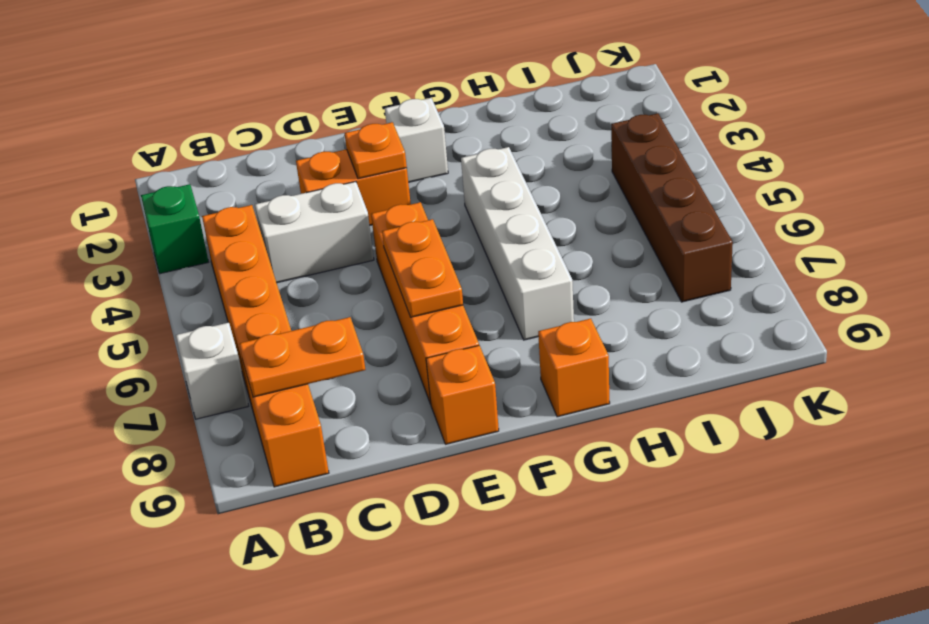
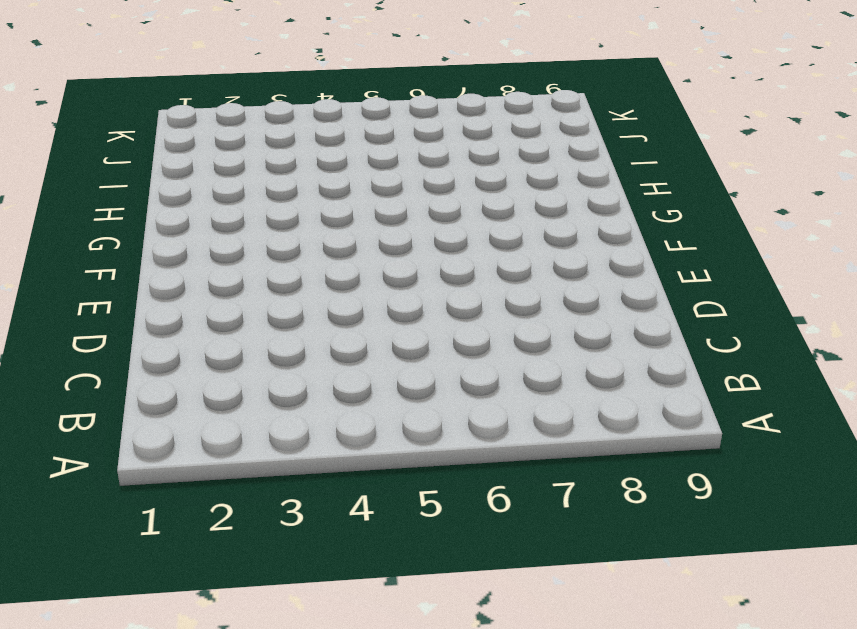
none -> green 1x1 brick [141,184,209,274]
none -> white 1x1 brick [176,323,249,419]
none -> orange 1x6 brick [202,205,329,487]

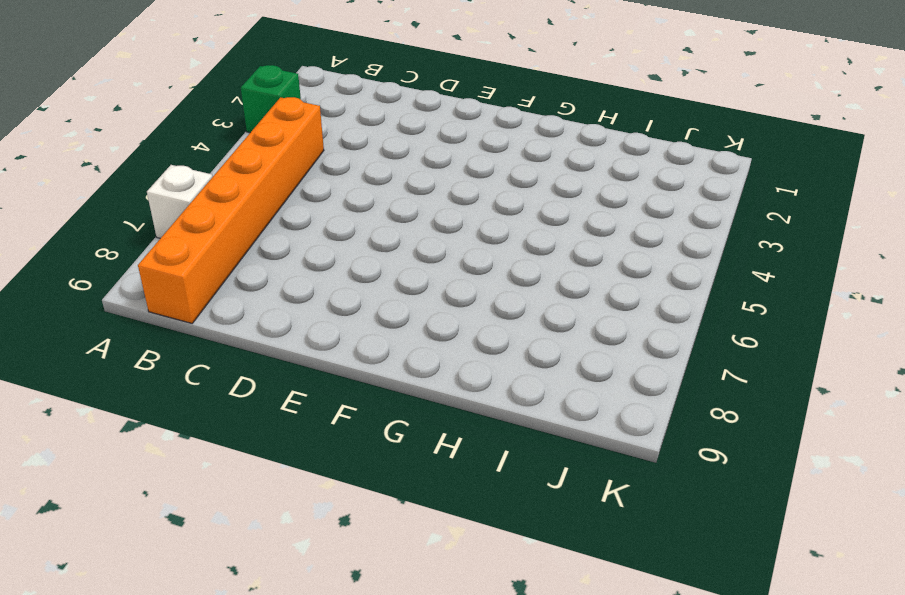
none -> white 1x2 brick [255,182,374,283]
none -> orange 1x2 brick [296,149,411,225]
none -> orange 1x4 brick [371,202,479,404]

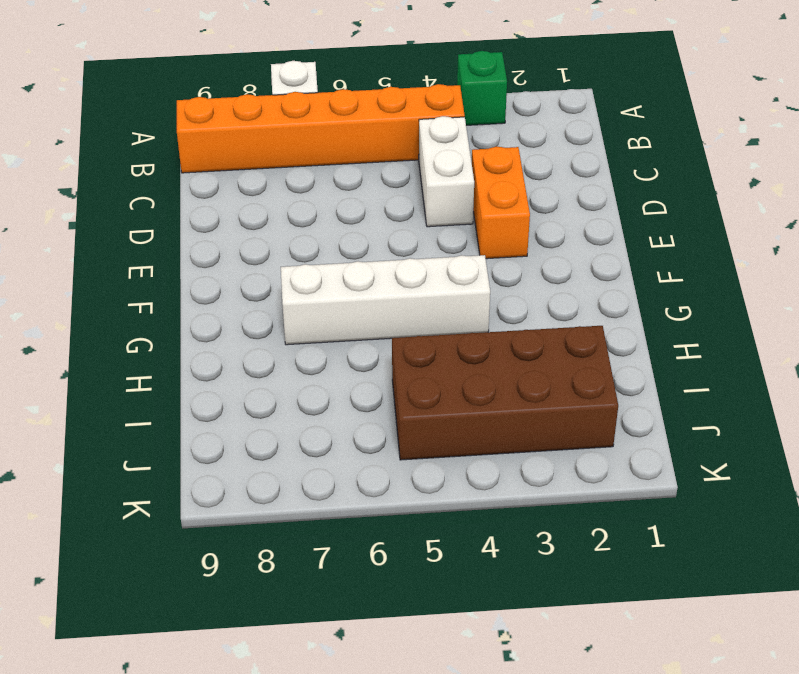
brown 2x4 brick [392,326,618,460] -> brown 1x4 brick [611,113,733,302]
none -> orange 1x4 brick [371,202,479,404]
none -> orange 1x1 brick [426,345,499,444]
none -> white 1x1 brick [385,98,448,182]

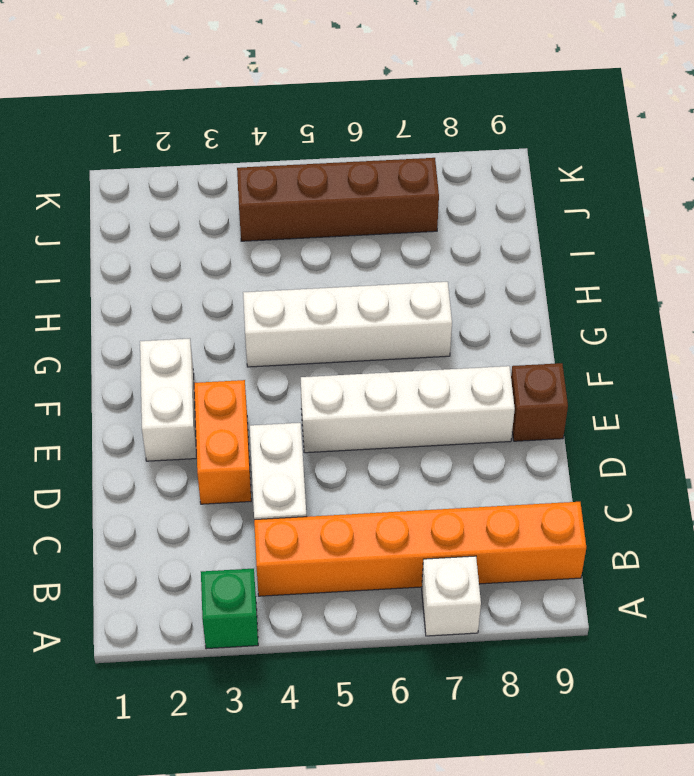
white 1x2 brick [140,338,196,461] -> white 1x1 brick [385,98,448,182]
white 1x4 brick [301,366,515,453] -> orange 1x4 brick [371,202,479,404]
brown 1x1 brick [511,363,568,441] -> orange 1x1 brick [426,345,499,444]
none -> orange 1x1 brick [538,319,610,417]
none -> orange 1x2 plate [239,317,365,397]
none -> orange 1x1 plate [345,122,407,179]

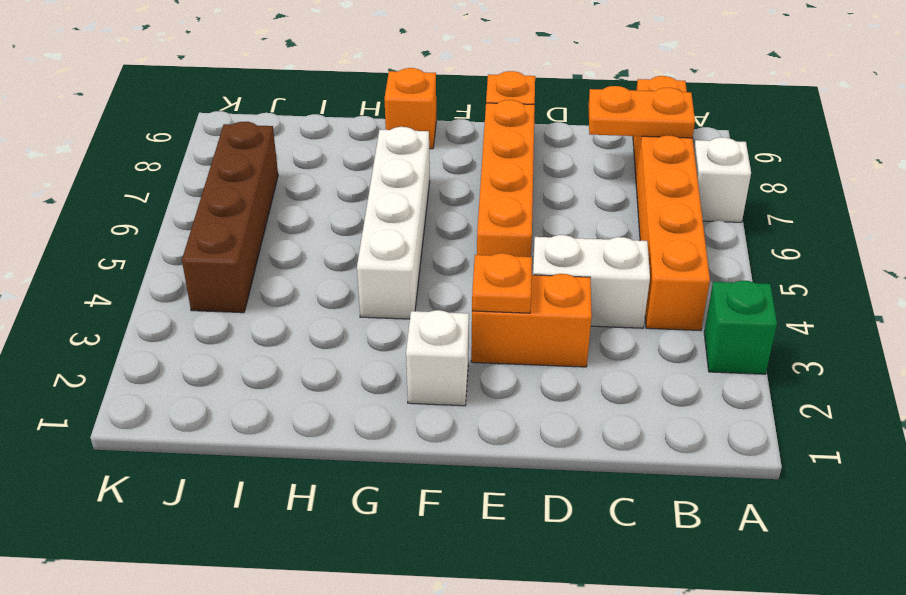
none -> orange 1x2 plate [382,219,463,317]

